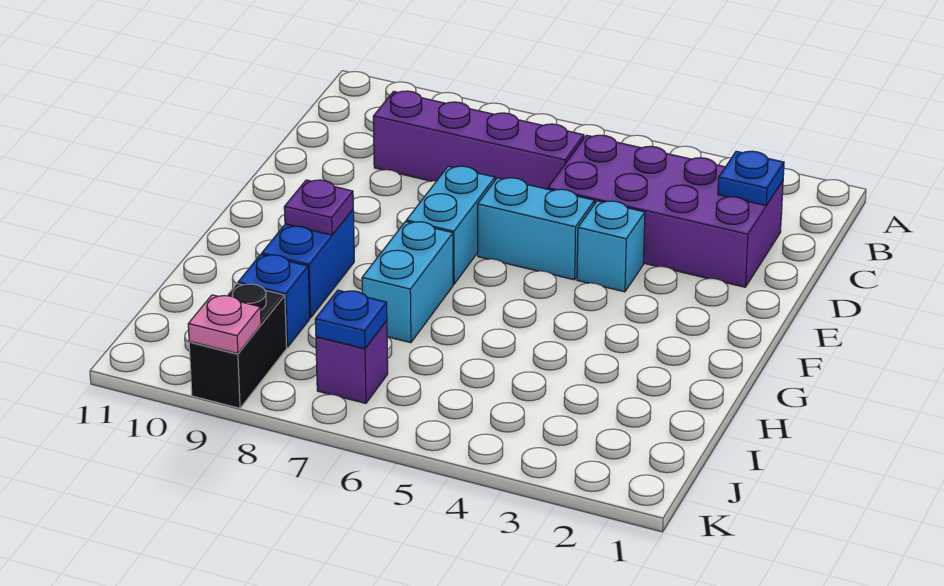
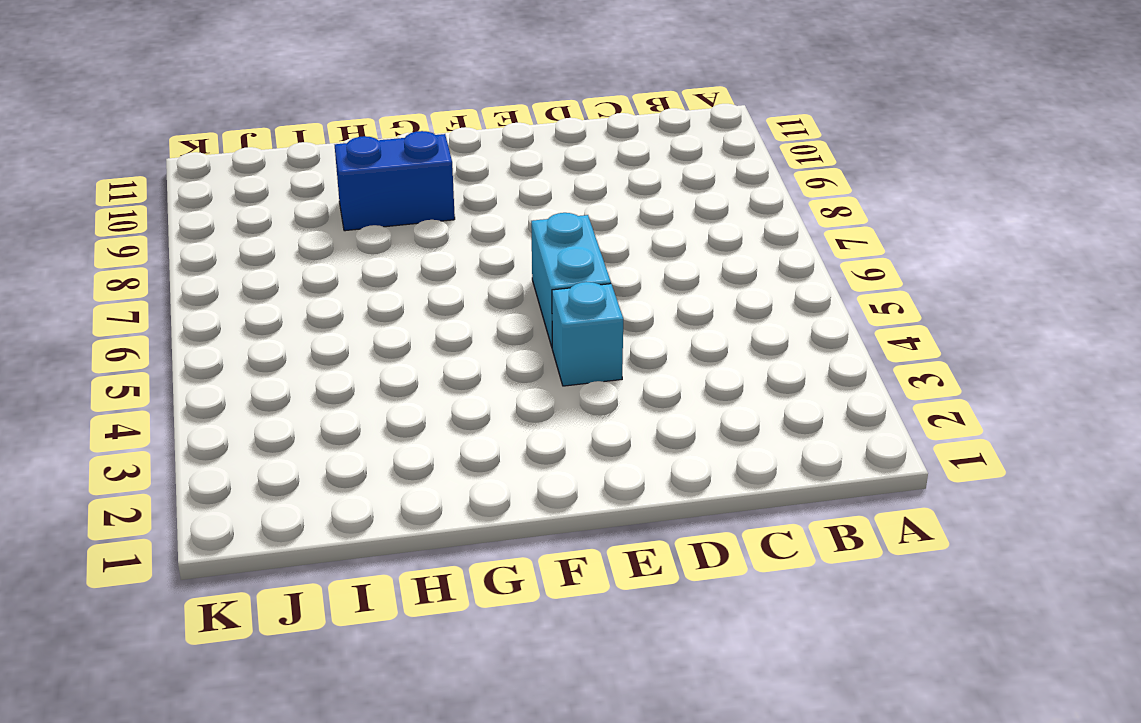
none -> purple 2x4 brick [548,135,783,287]
none -> purple 1x4 brick [373,91,584,189]
none -> cyan 1x2 brick [406,166,495,284]

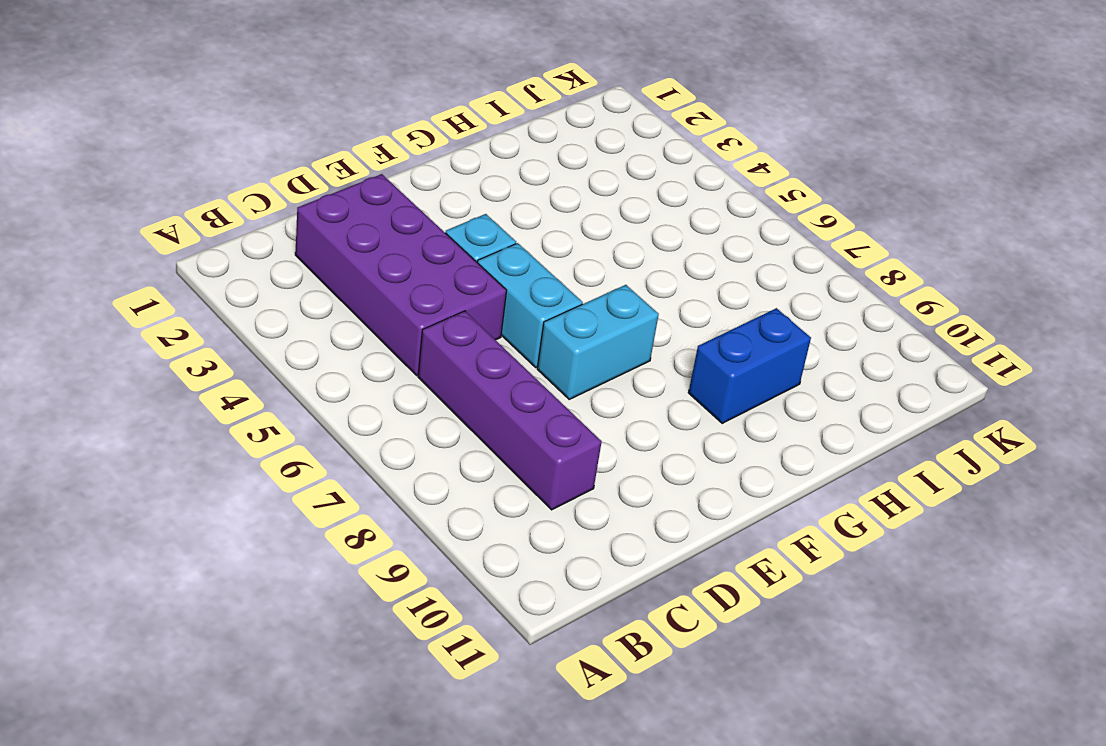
none -> cyan 1x2 brick [362,222,453,343]
none -> blue 1x1 brick [238,254,310,347]
none -> purple 1x1 brick [316,321,388,403]

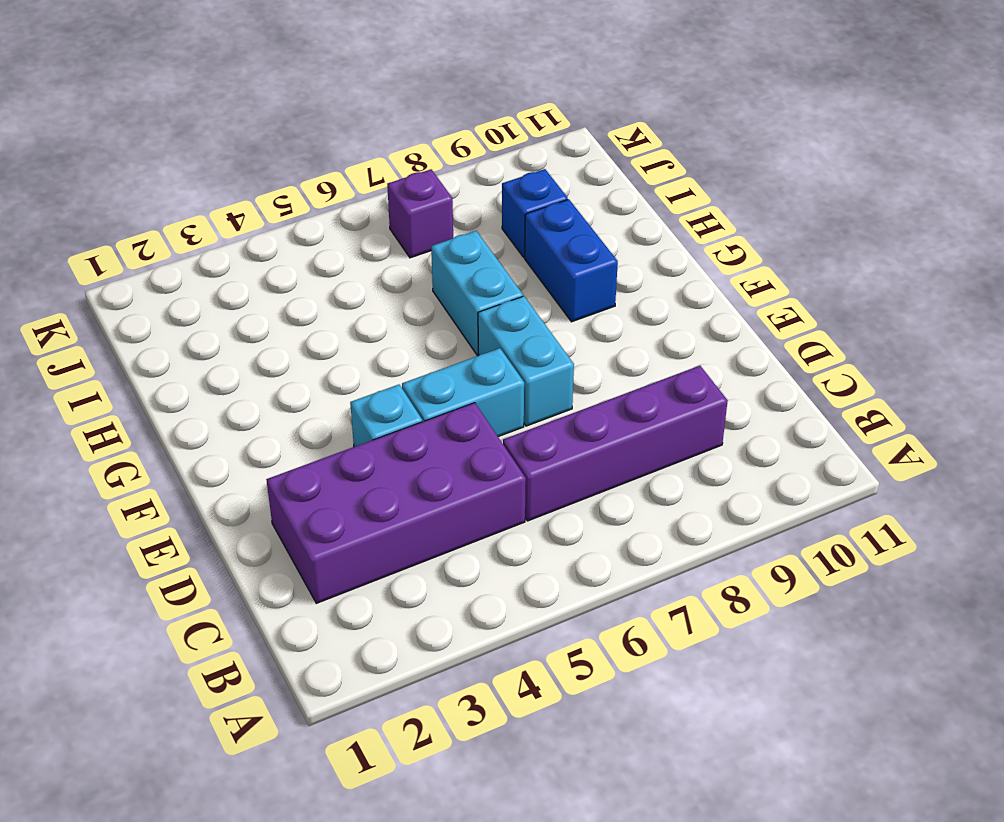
none -> black 1x2 brick [189,284,287,408]
none -> blue 1x1 plate [718,151,784,206]
none -> purple 1x1 plate [284,180,353,235]

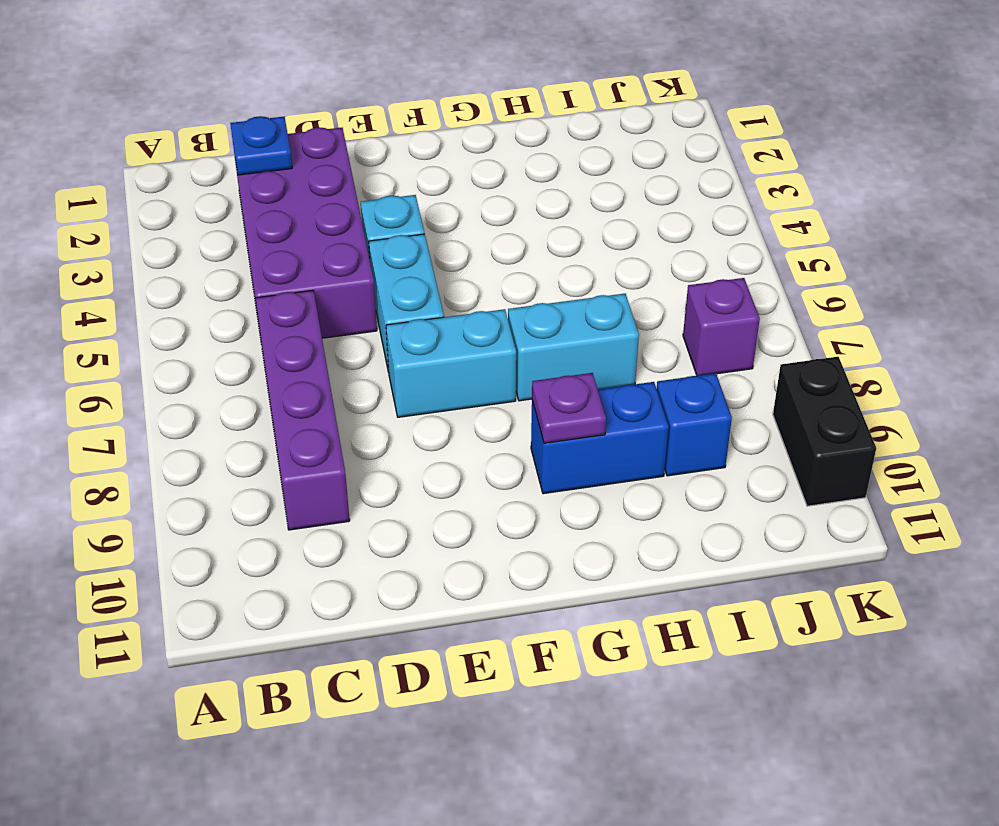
black 1x2 brick [773,357,876,506] -> black 1x2 brick turned to [189,284,287,408]
none -> blue 1x1 plate [315,290,387,349]
none -> pink 1x1 plate [188,295,261,354]

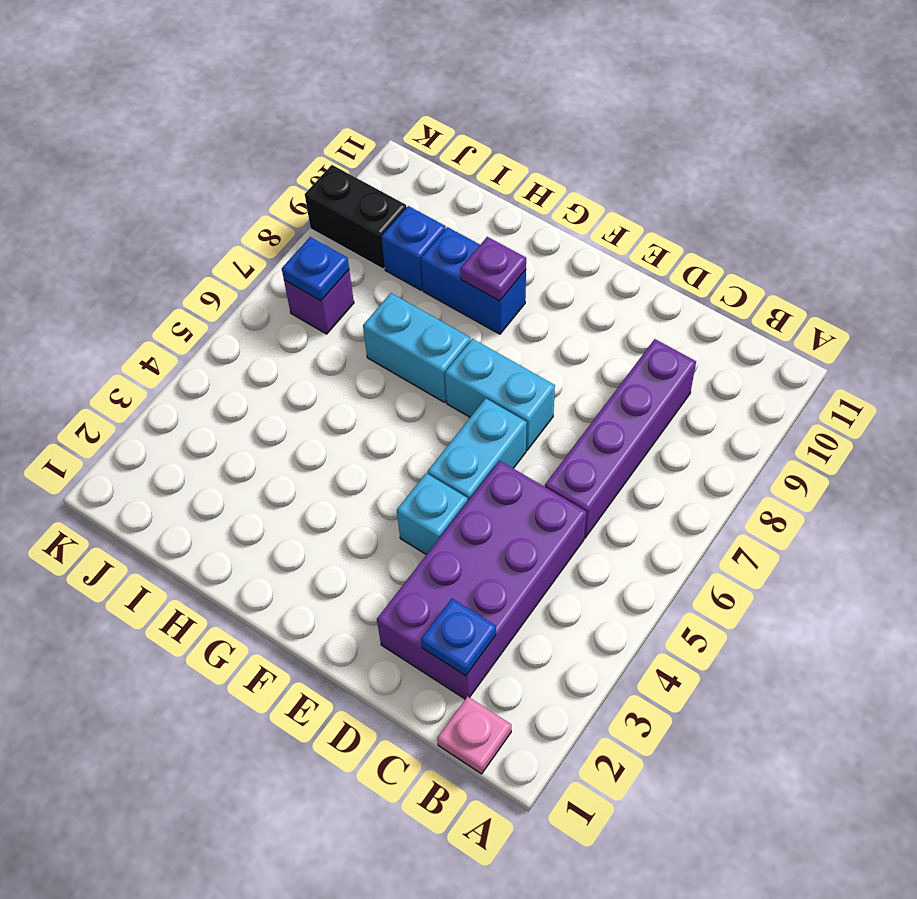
pink 1x1 plate [437,696,511,774] -> pink 1x1 plate moved to [188,295,261,354]

